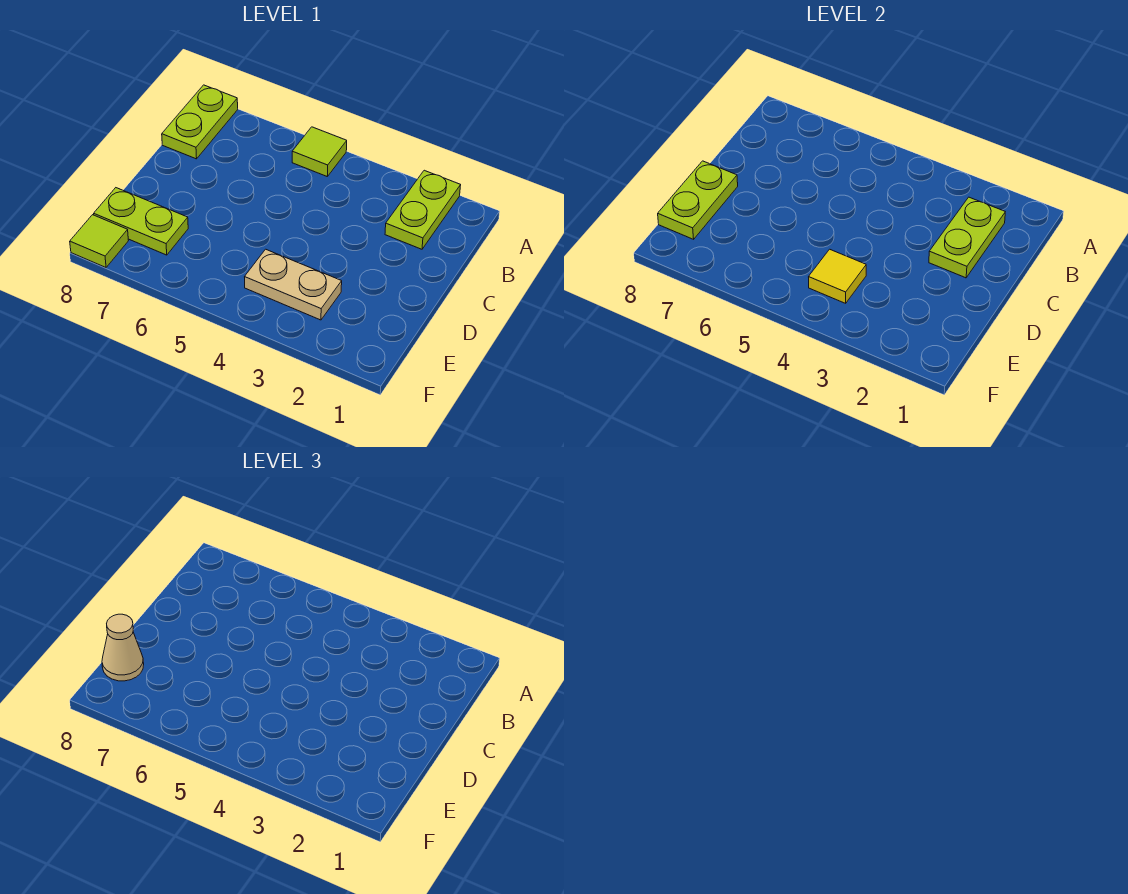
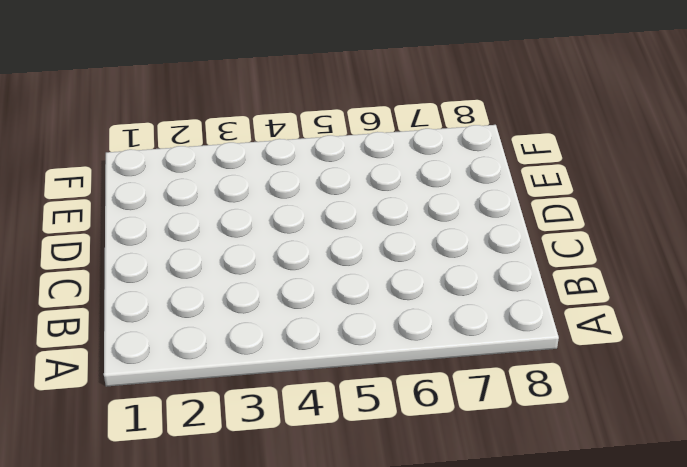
none -> lime 1x2 plate [385,170,461,249]
none -> lime 1x1 tile [292,127,347,176]

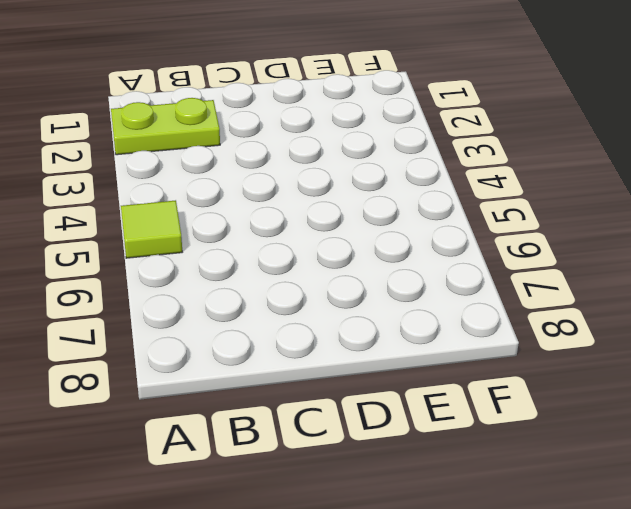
none -> lime 1x2 plate [162,85,238,159]
none -> tan 1x2 plate [245,249,342,320]

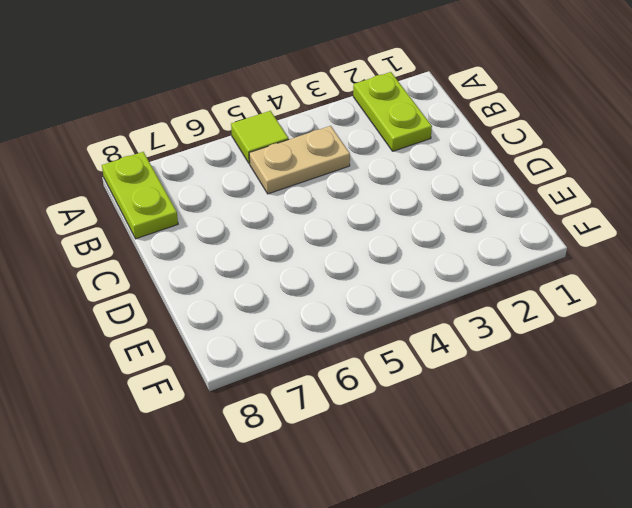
tan 1x2 plate [249,126,350,194] -> tan 1x2 plate moved to [245,249,342,320]
none -> lime 1x2 plate [94,188,188,255]
none -> lime 1x1 tile [70,215,128,267]

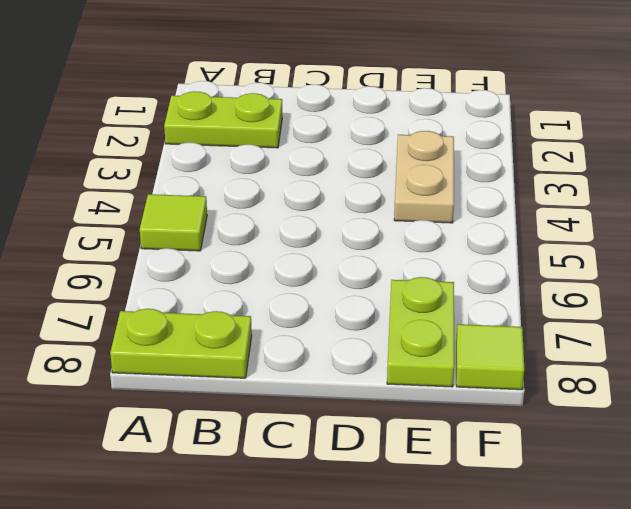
none -> lime 1x2 plate [929,197,1005,278]
none -> lime 1x2 plate [658,161,738,239]

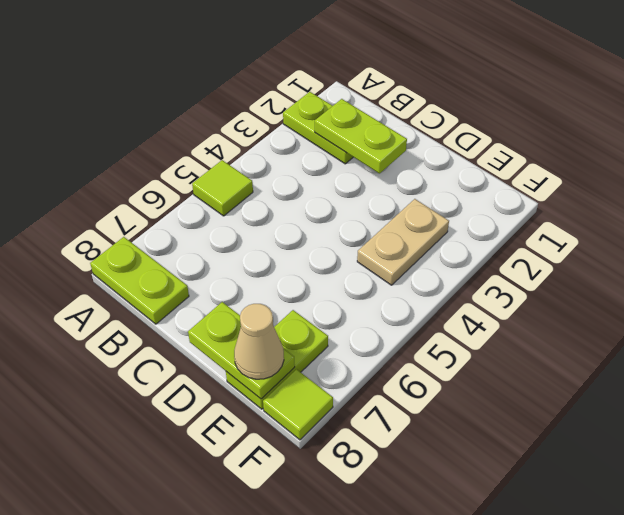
none -> yellow 1x1 tile [809,249,866,303]

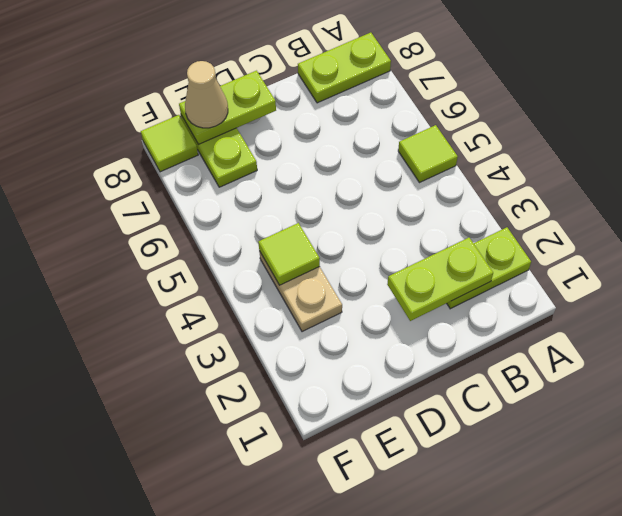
lime 1x1 tile [258,223,320,285] -> yellow 1x1 tile [809,249,866,303]

